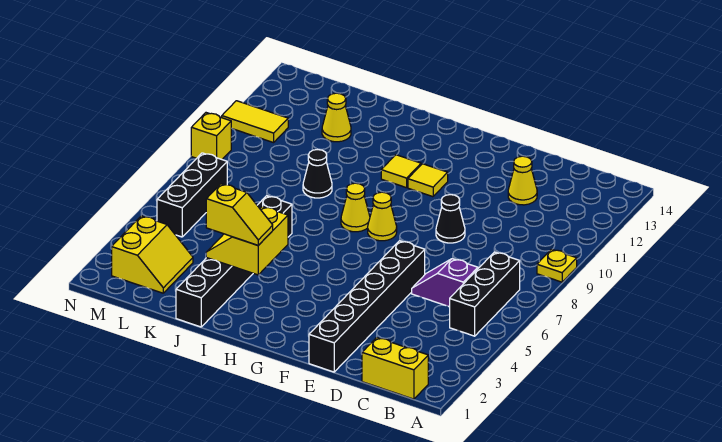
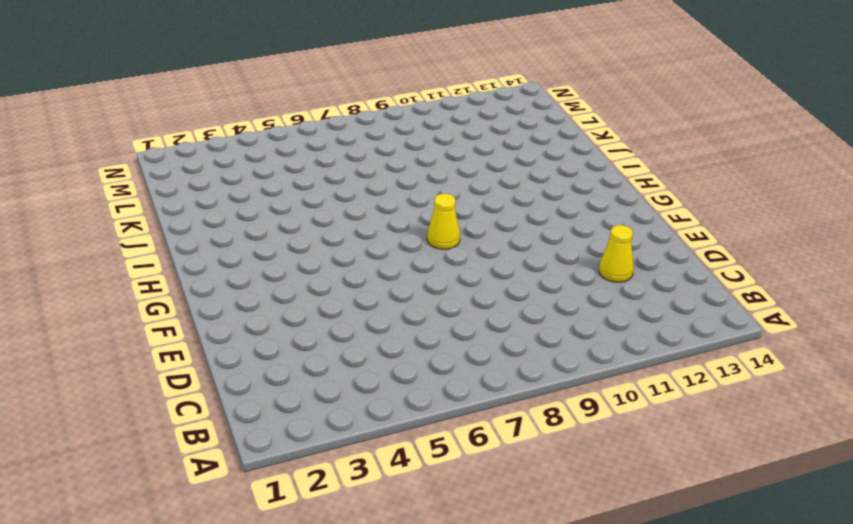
none -> yellow 1x1 plate [537,249,577,282]
none -> yellow 1x2 brick [362,337,428,399]
none -> black 1x3 brick [450,252,520,336]

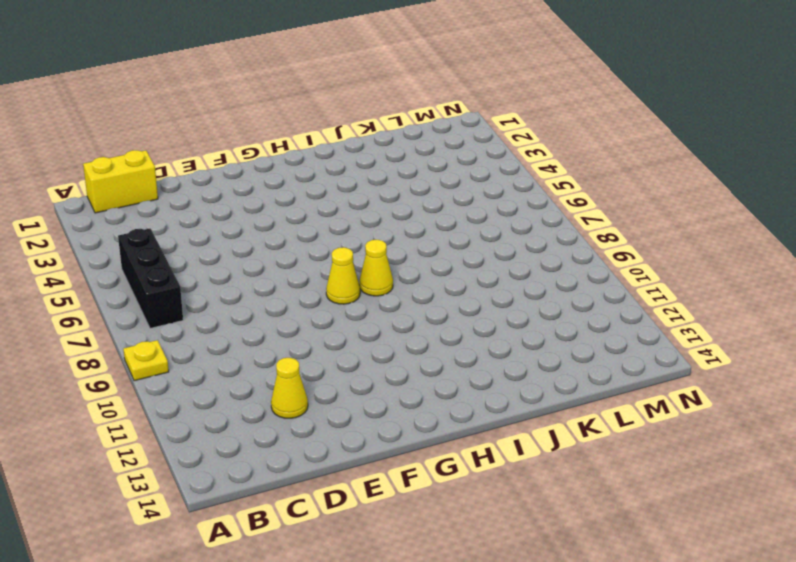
none -> purple 1x2 slope [412,259,478,307]
none -> black 1x6 brick [309,241,425,372]
none -> black 1x1 cone [436,195,465,243]

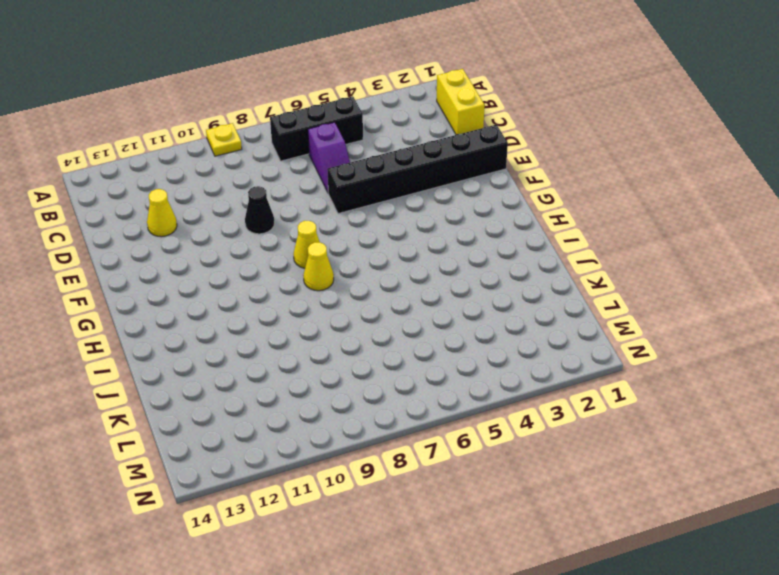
none -> yellow 1x1 tile [408,164,448,197]
none -> yellow 1x1 tile [381,155,421,188]
none -> black 1x6 brick [176,196,292,327]

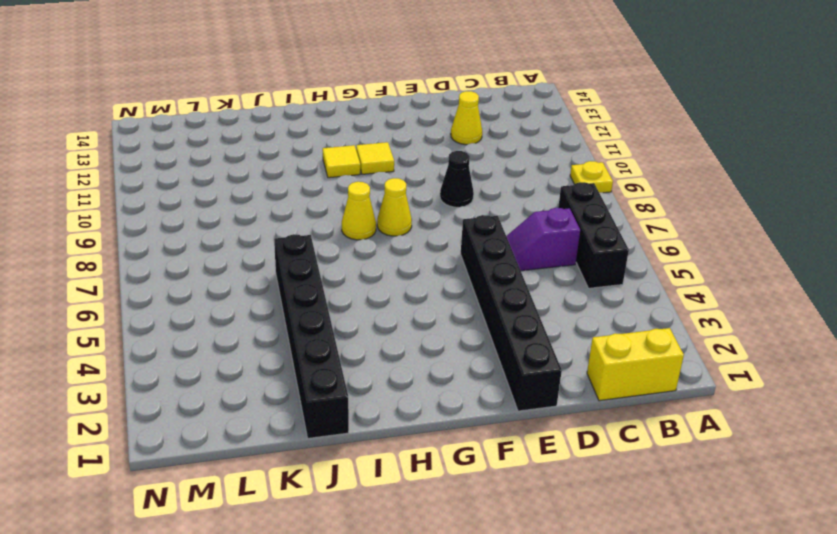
none -> black 1x1 cone [303,150,332,198]
none -> yellow 1x1 cone [322,93,351,142]
none -> yellow 2x2 slope [112,216,193,293]

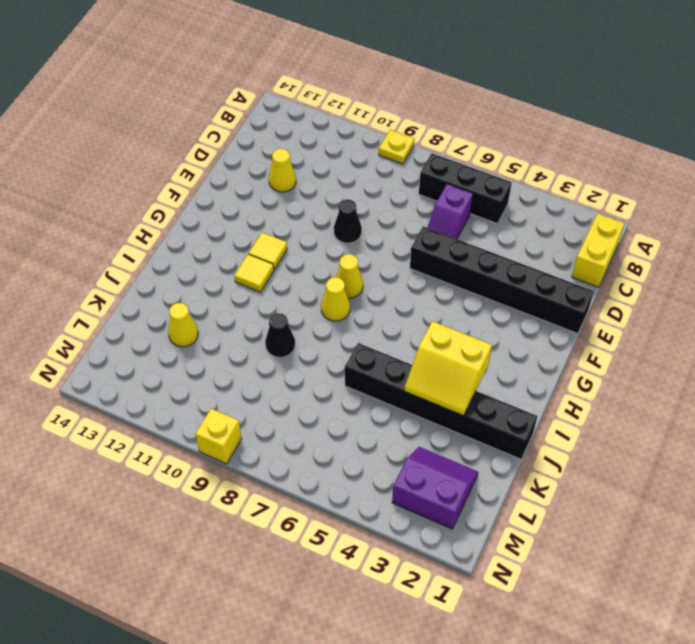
purple 2x2 slope [392,447,478,529] -> yellow 2x2 slope [112,216,193,293]
none -> black 1x3 brick [157,153,227,237]
none -> yellow 1x2 tile [222,101,288,143]
none -> yellow 1x2 slope [206,184,273,245]

